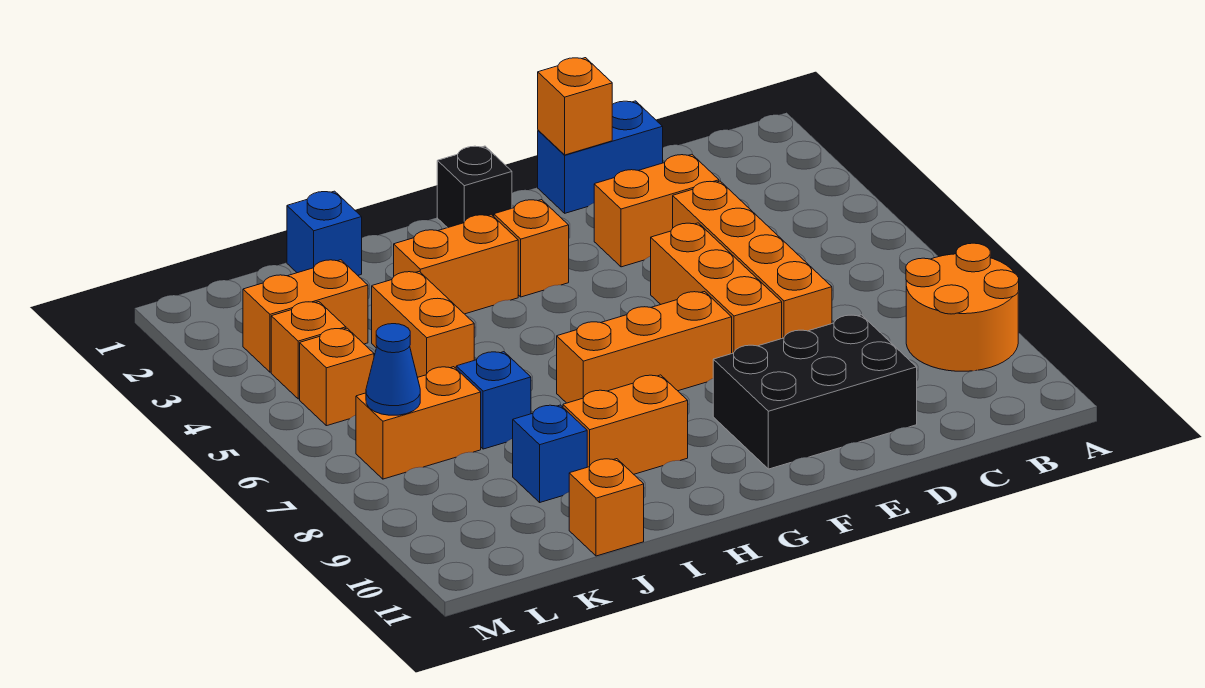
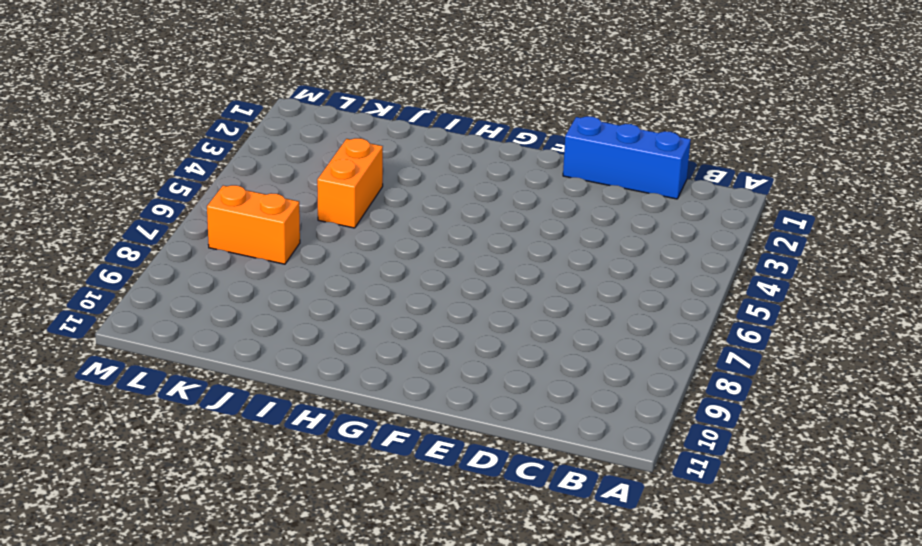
blue 1x3 brick [563,116,691,199] -> blue 1x2 brick [538,101,663,213]
none -> orange 2x2 round brick [906,243,1019,371]
none -> orange 1x2 brick [594,155,719,267]
none -> orange 1x4 brick [673,181,832,338]

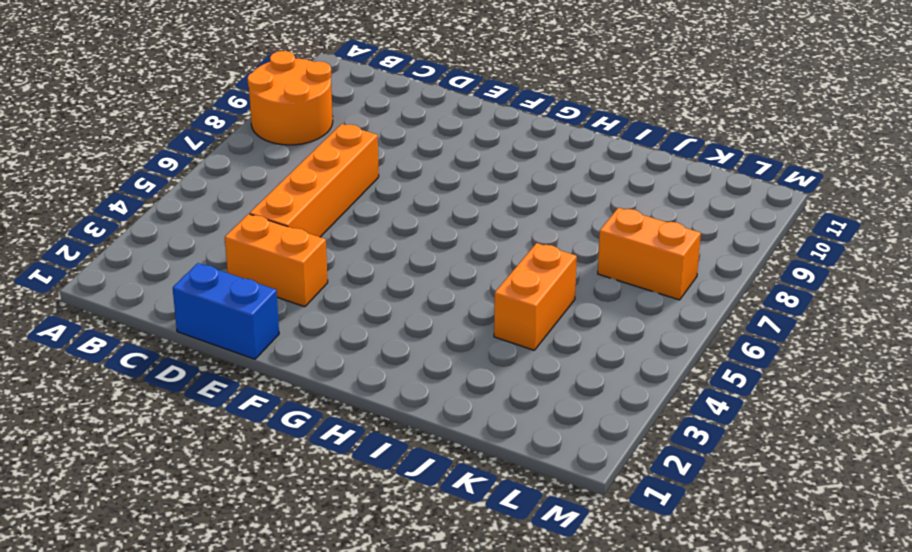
none -> black 2x3 brick [713,315,917,469]
none -> orange 1x3 brick [651,223,782,353]
none -> orange 1x3 brick [557,292,732,403]

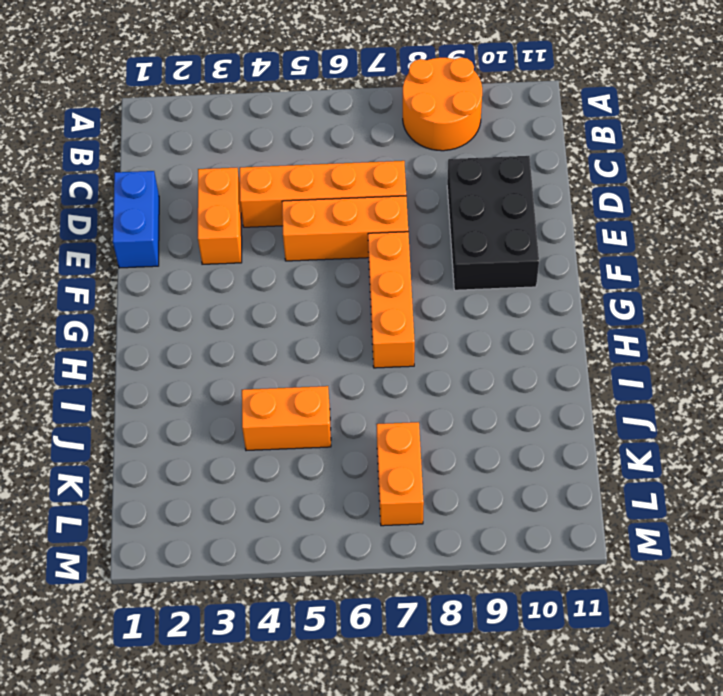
none -> black 1x1 brick [437,146,512,228]
none -> orange 1x1 brick [494,200,569,297]
none -> orange 1x2 brick [394,215,518,314]

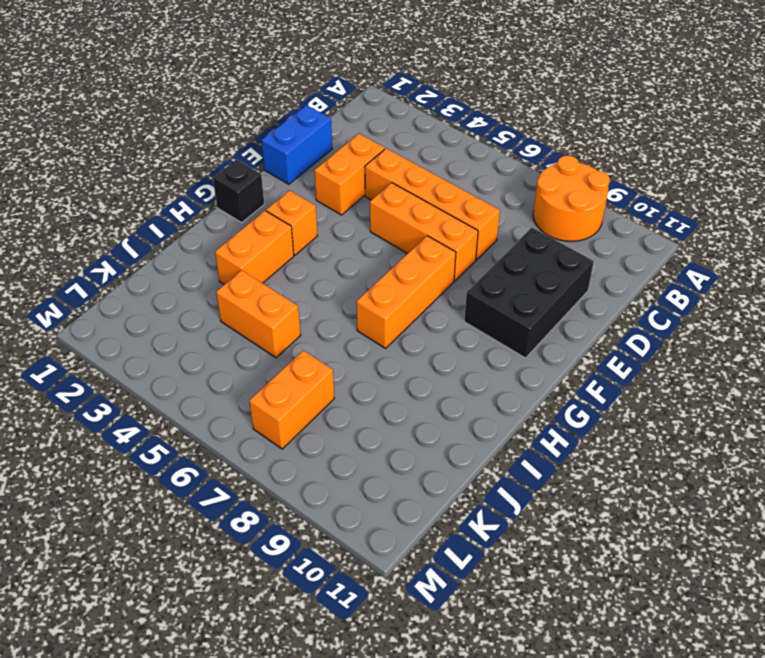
none -> orange 1x2 brick [563,375,688,474]
none -> blue 1x1 brick [287,191,362,275]
none -> blue 1x1 brick [456,352,531,449]

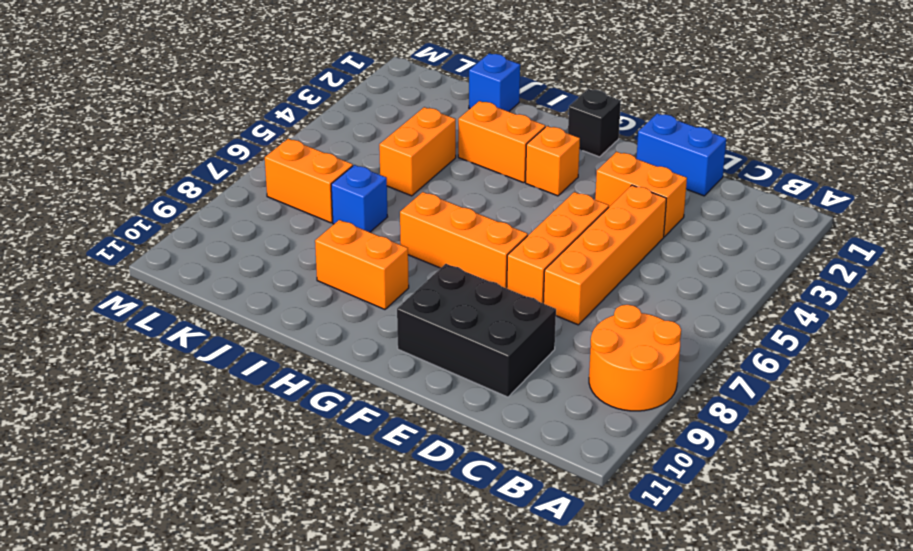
none -> blue 1x1 brick [513,405,587,502]
none -> orange 1x1 brick [569,459,644,556]
none -> orange 1x2 brick [243,260,368,372]

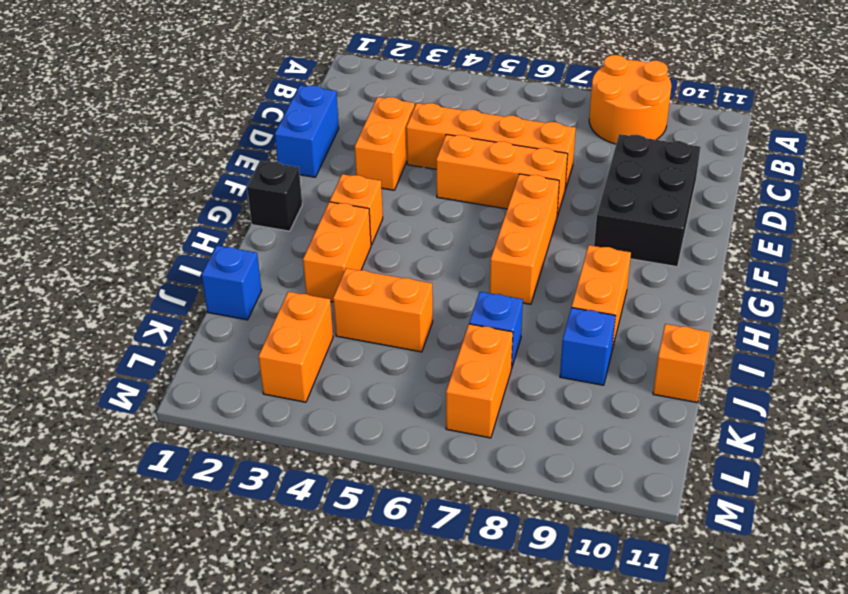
none -> orange 1x1 brick [271,302,346,399]
none -> orange 1x1 brick [300,328,374,426]
none -> orange 1x1 brick [538,58,612,155]

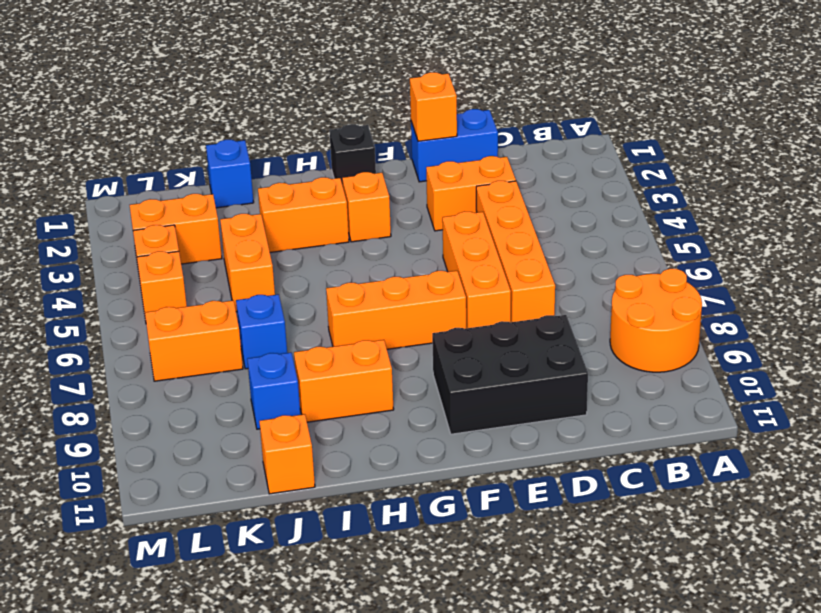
none -> blue 1x1 cone [366,324,420,415]

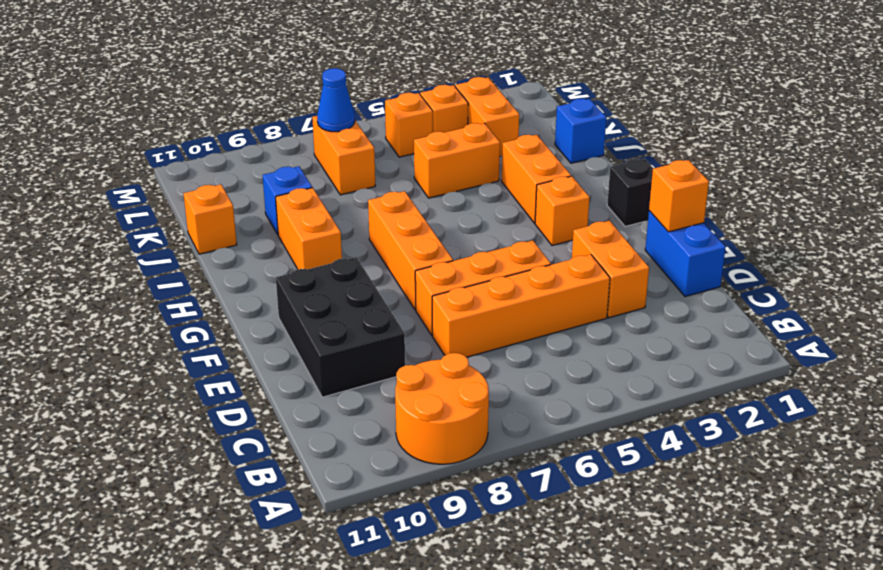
none -> blue 1x1 brick [456,352,531,449]

